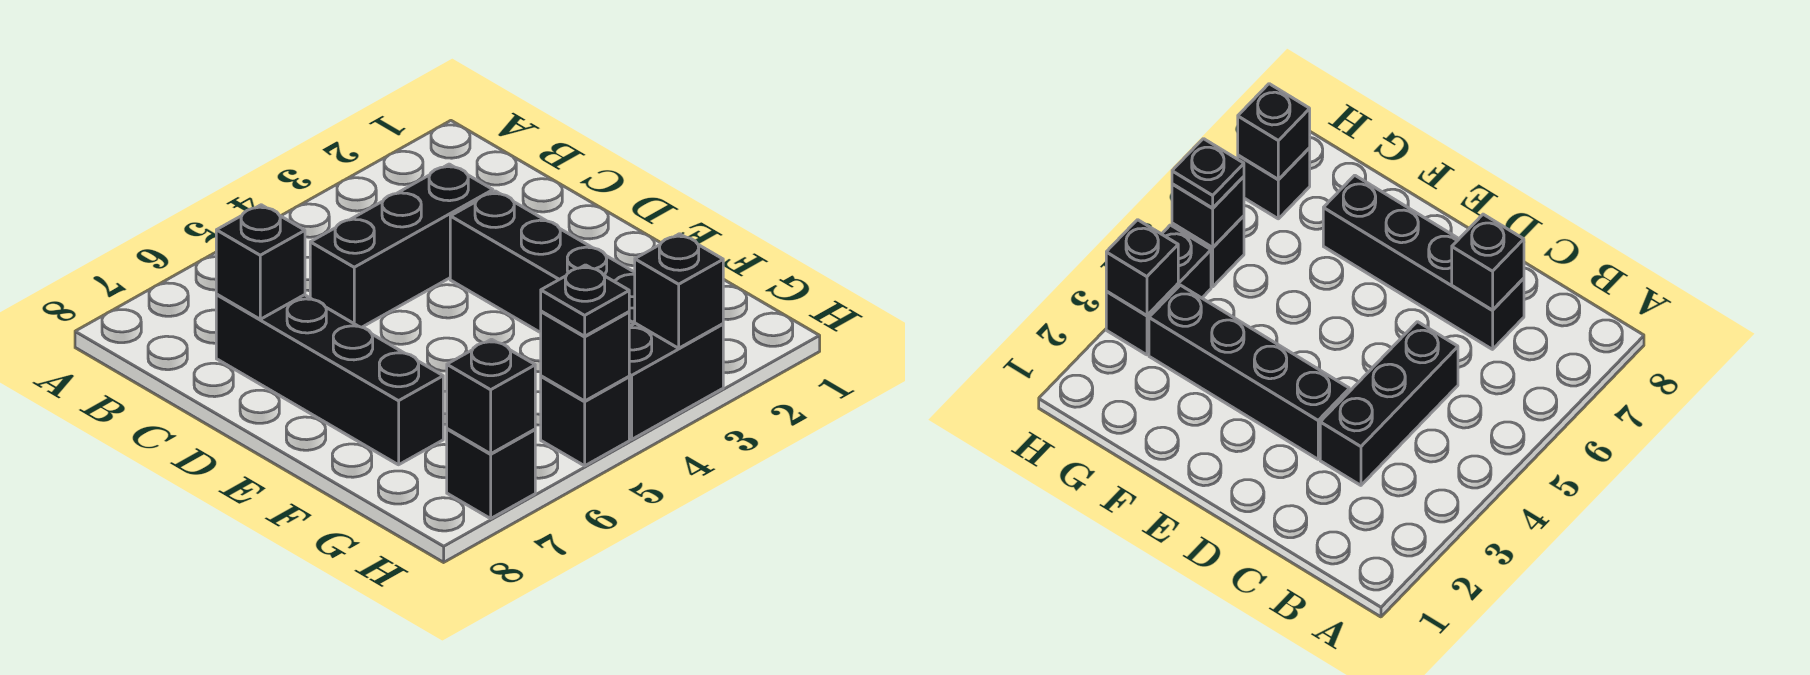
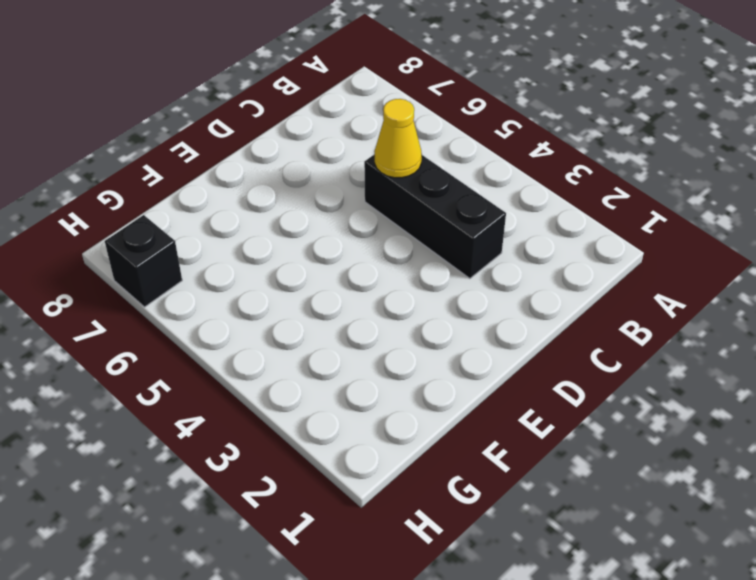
yellow 1x1 cone [374,99,422,178] -> none
none -> black 1x4 brick [216,295,443,465]
none -> black 1x4 brick [450,191,635,333]

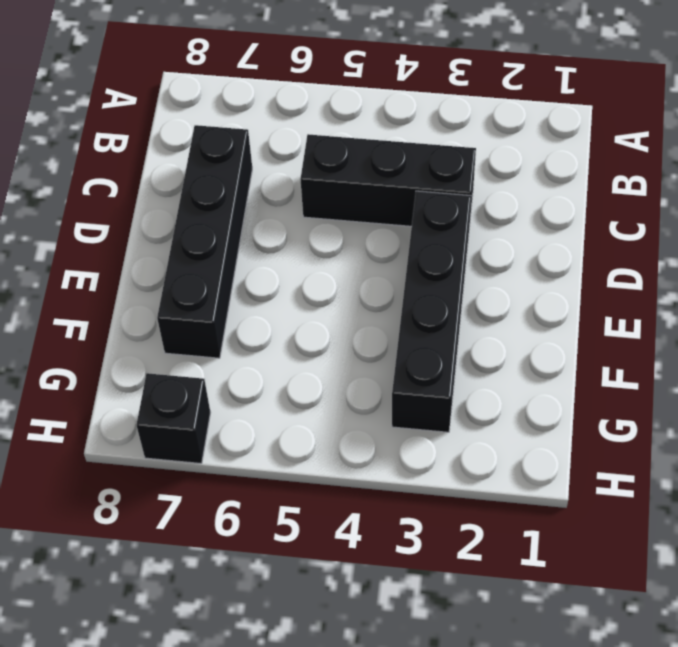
none -> black 1x2 brick [629,323,723,439]
none -> black 1x1 brick [541,376,629,466]

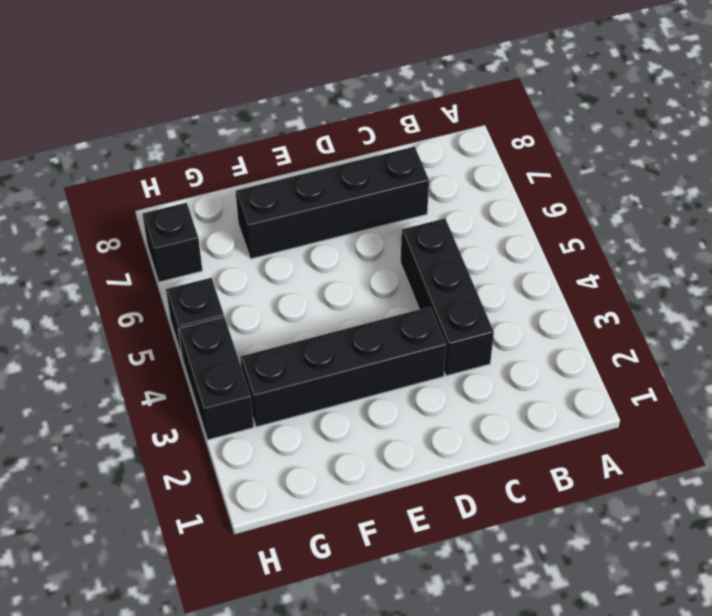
none -> black 1x1 brick [216,205,305,319]
none -> black 1x1 brick [635,234,723,348]

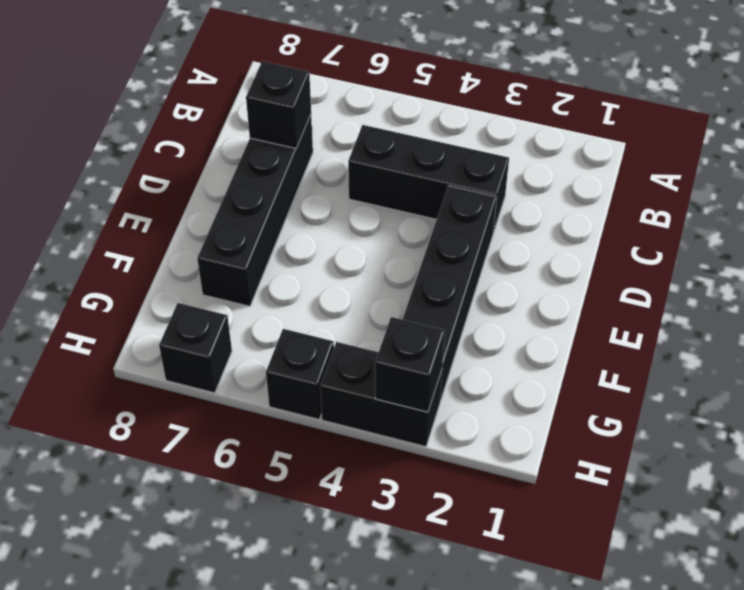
none -> black 1x1 brick [541,311,629,401]
none -> black 1x1 brick [447,339,535,454]

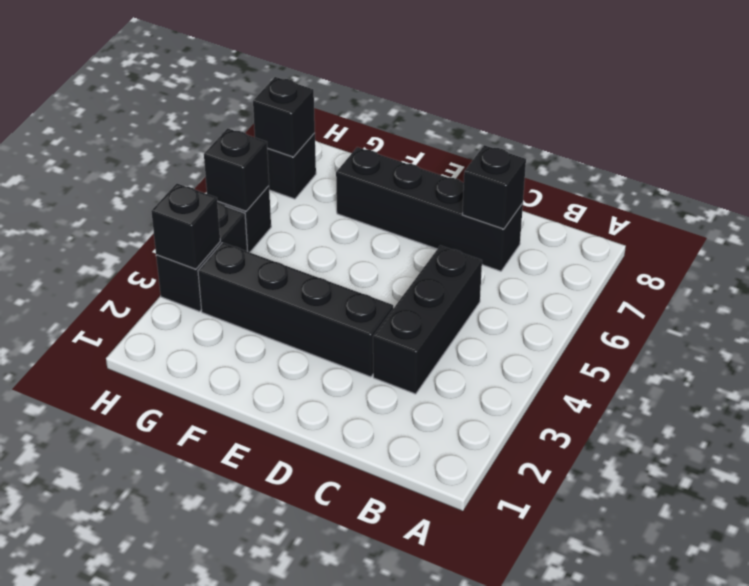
none -> black 1x1 plate [541,265,629,336]

